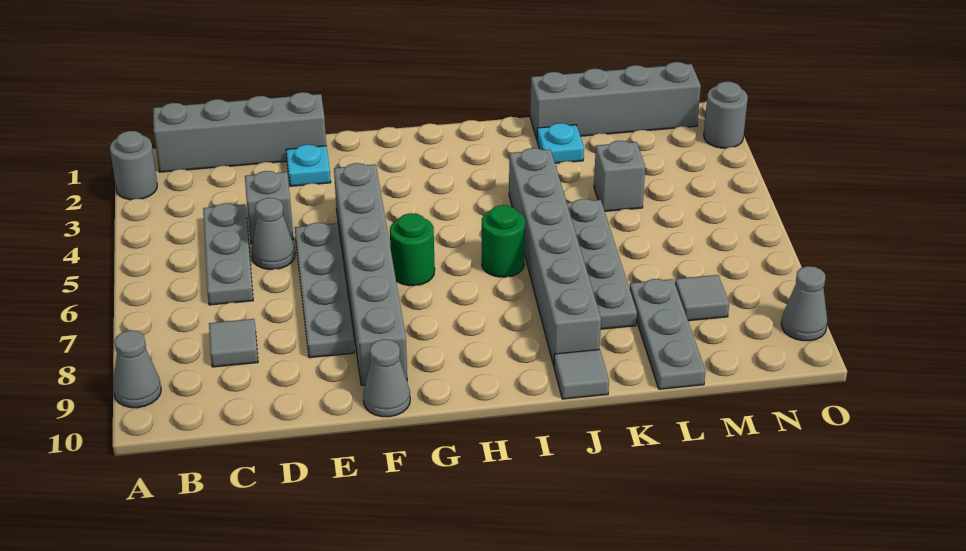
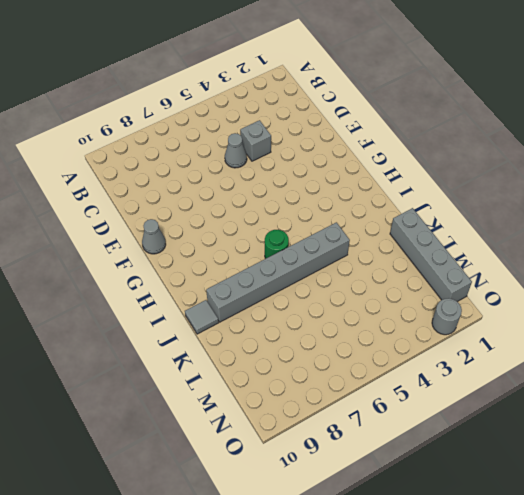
none -> grey 1x1 round brick [110,131,157,200]
none -> grey 1x1 cone [113,330,161,408]
none -> grey 1x4 brick [153,92,326,172]

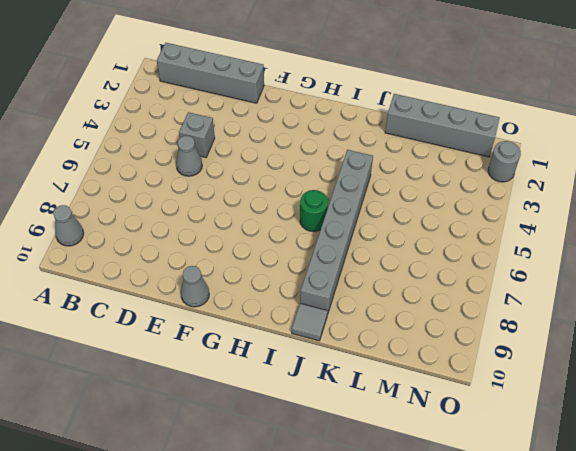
none -> grey 1x1 round brick [110,131,157,200]
none -> grey 1x3 plate [203,203,253,305]
none -> grey 1x1 tile [209,319,258,367]

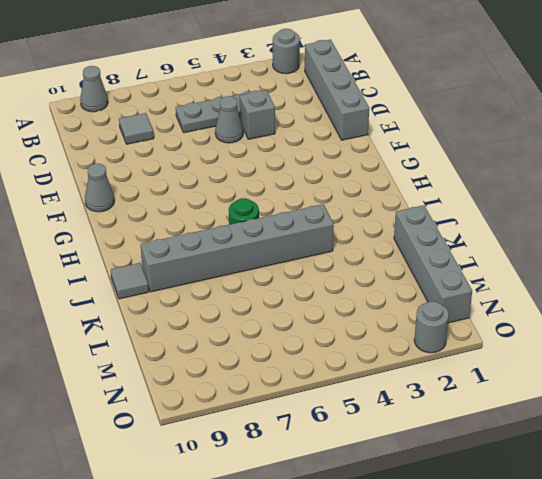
none -> cyan 1x1 plate [286,145,331,186]
none -> grey 1x4 plate [295,223,354,358]
none -> grey 1x6 brick [334,163,407,385]

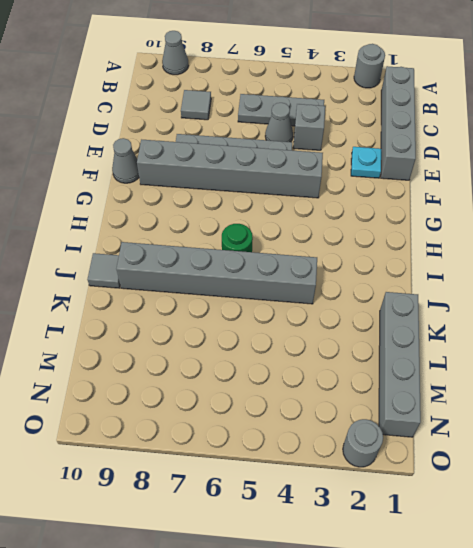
none -> green 1x1 round brick [390,213,435,286]
none -> cyan 1x1 plate [537,123,584,163]
none -> grey 1x4 plate [567,199,637,329]

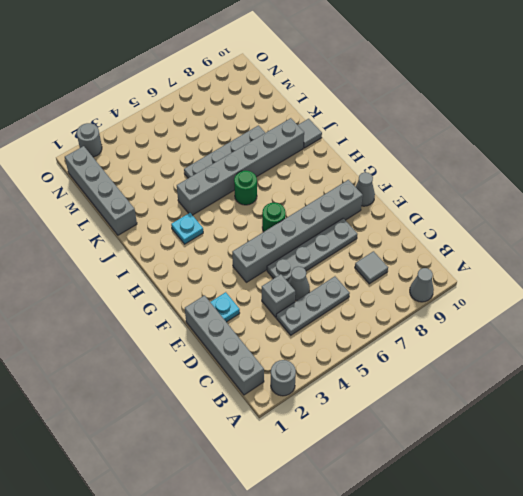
cyan 1x1 plate [171,213,203,244] -> cyan 1x1 plate moved to [537,123,584,163]
none -> grey 1x1 brick [594,141,645,211]
none -> grey 1x3 plate [630,279,706,389]
none -> grey 1x1 tile [675,275,729,321]

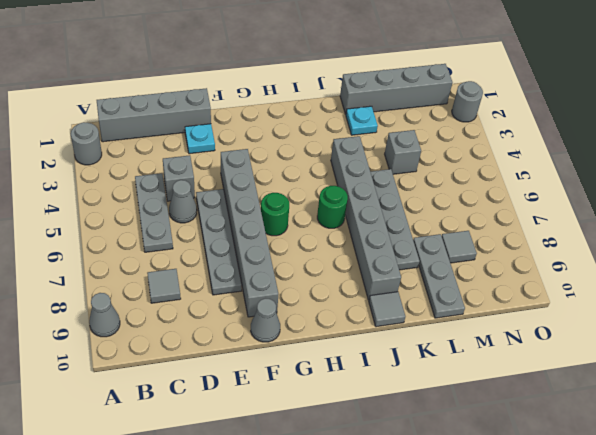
none -> grey 1x1 cone [781,266,827,341]

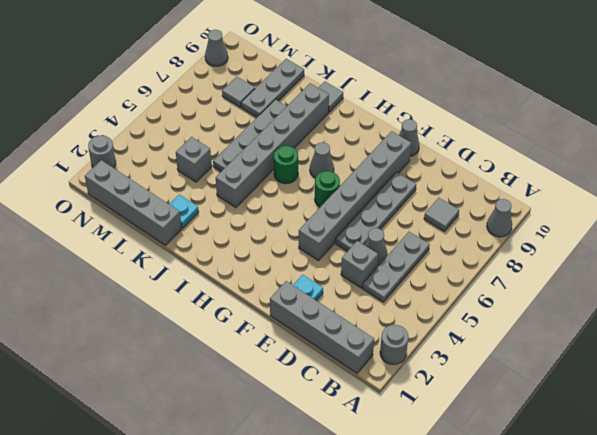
grey 1x1 cone [310,142,334,178] -> none

